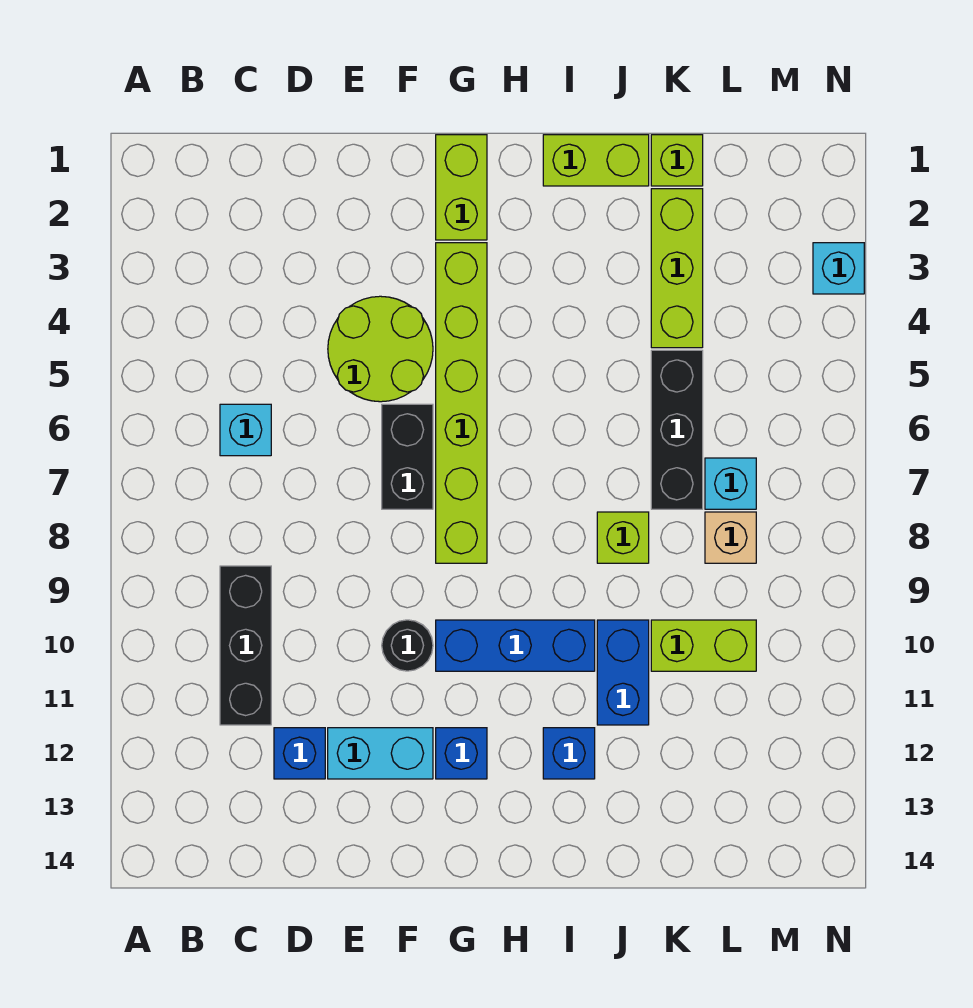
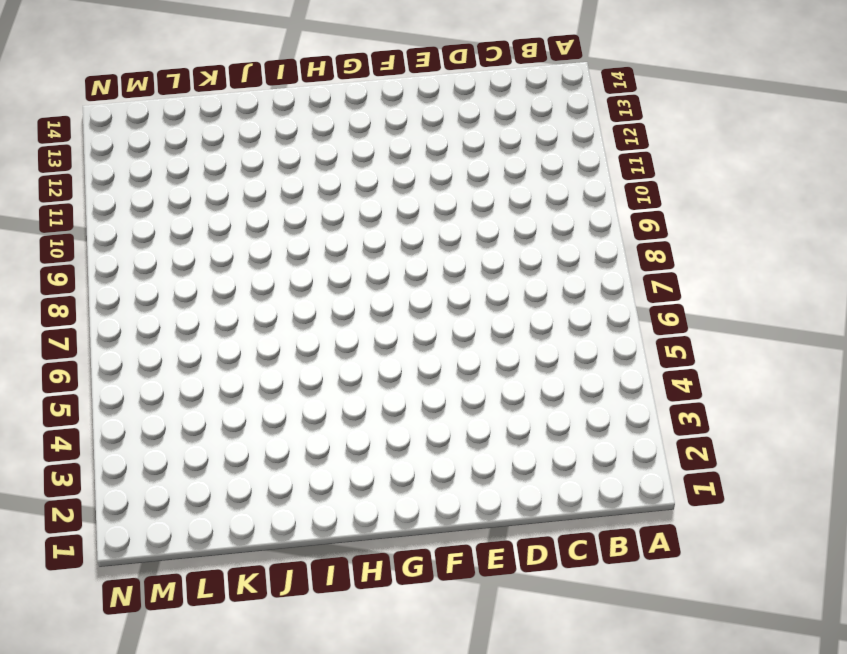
none -> cyan 1x1 brick [220,404,271,456]
none -> black 1x3 brick [220,566,271,725]
none -> blue 1x1 brick [274,728,325,779]

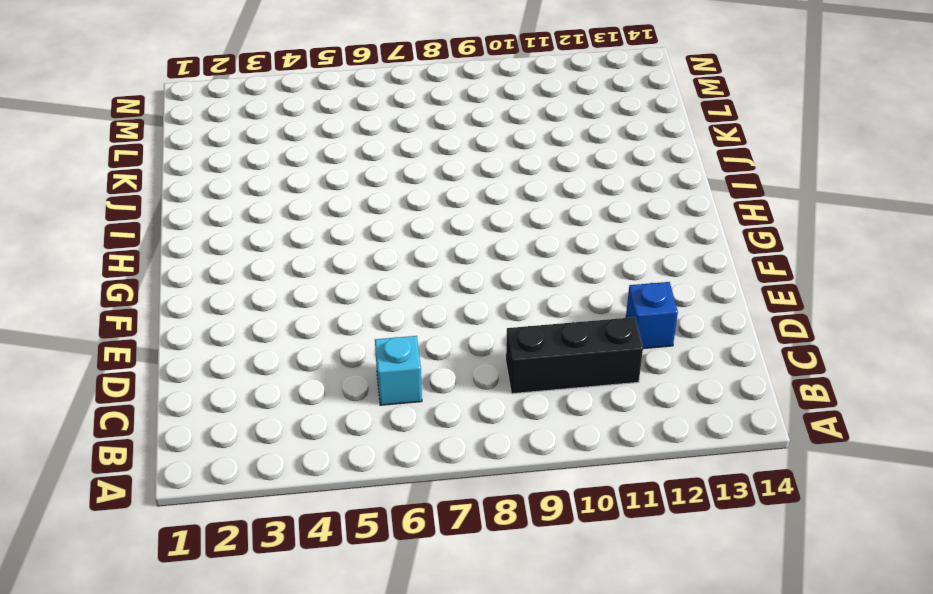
none -> lime 2x2 round brick [328,296,433,402]
none -> cyan 1x2 brick [328,728,433,779]
none -> black 1x2 brick [382,404,433,509]

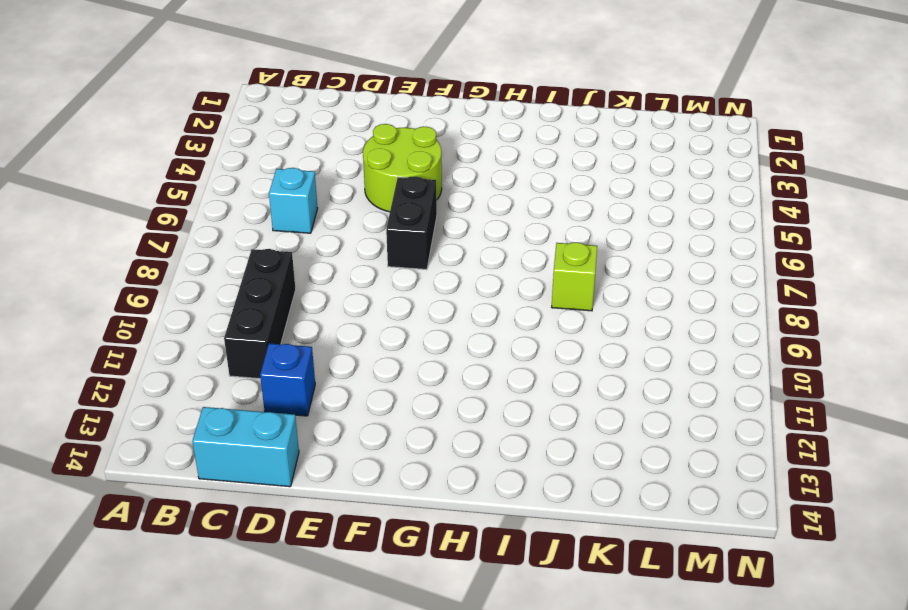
cyan 1x2 brick [192,407,299,487] -> cyan 1x2 brick moved to [328,728,433,779]
none -> black 1x1 round brick [382,620,433,671]
none -> lime 1x2 brick [436,135,487,240]
none -> lime 1x6 brick [436,243,487,563]

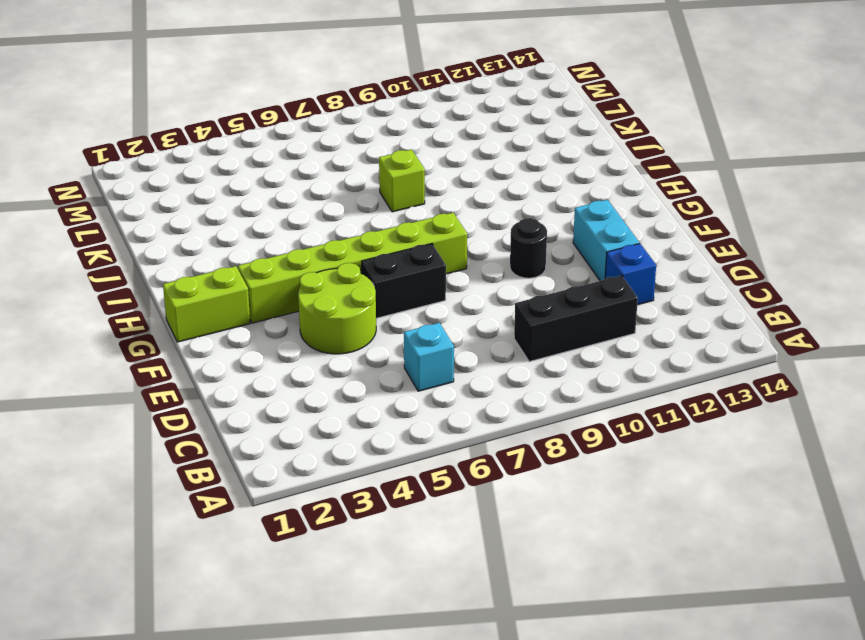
none -> blue 1x3 brick [436,620,595,671]
none -> blue 1x1 brick [436,728,487,779]
none -> lime 1x2 brick [543,135,649,186]

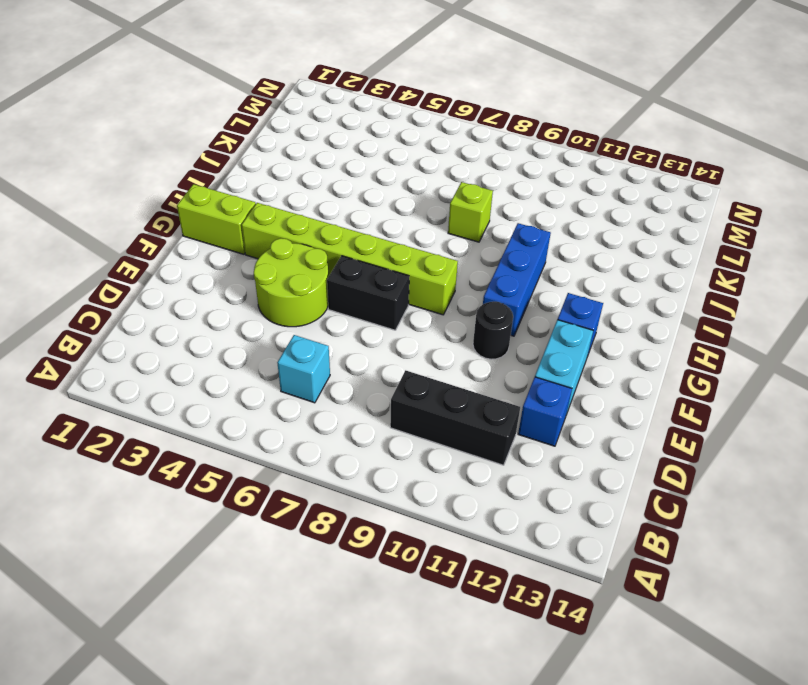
none -> lime 1x2 brick [543,135,649,186]
none -> blue 1x1 brick [543,728,595,779]
none -> blue 1x2 brick [597,620,649,725]

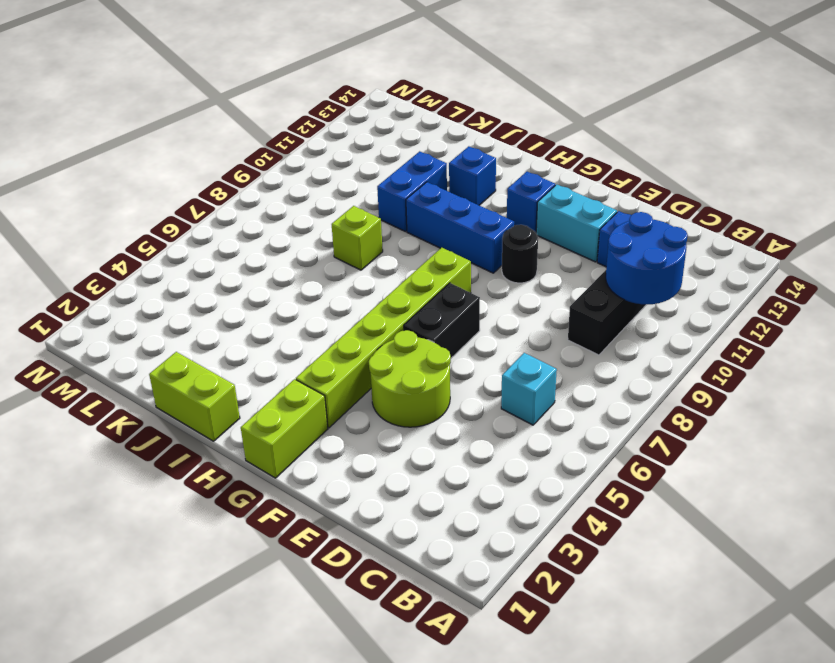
blue 2x2 round brick [606,212,688,305] -> none
none -> lime 1x1 brick [651,135,703,186]
none -> lime 1x3 brick [651,189,703,348]
none -> black 1x3 brick [651,350,703,509]

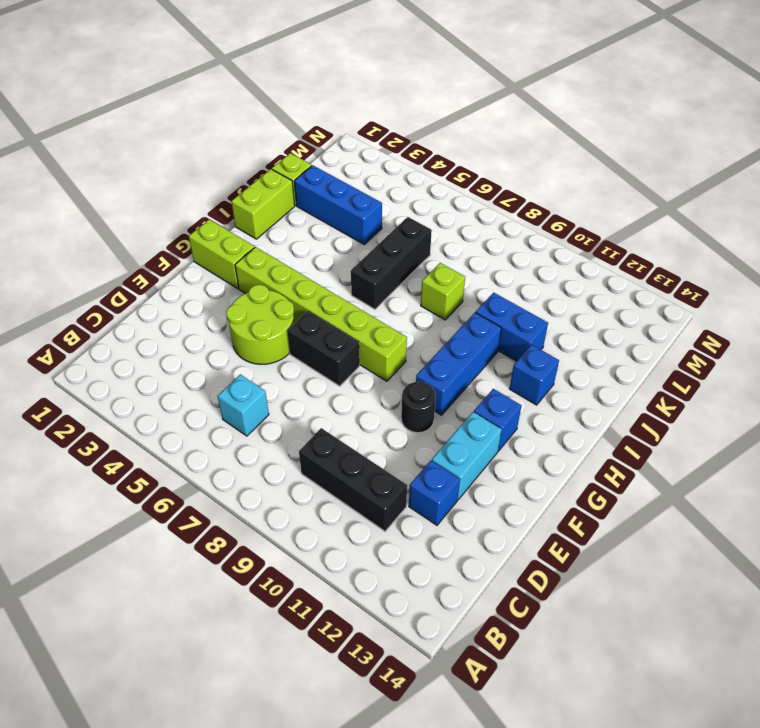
black 1x3 brick [351,217,432,309] -> black 1x3 brick turned to [651,350,703,509]
blue 1x3 brick [294,165,382,244] -> lime 1x3 brick [651,189,703,348]
none -> lime 1x2 brick [651,620,756,671]
none -> cyan 1x1 brick [705,458,756,509]
none -> tan 1x1 brick [705,512,756,563]

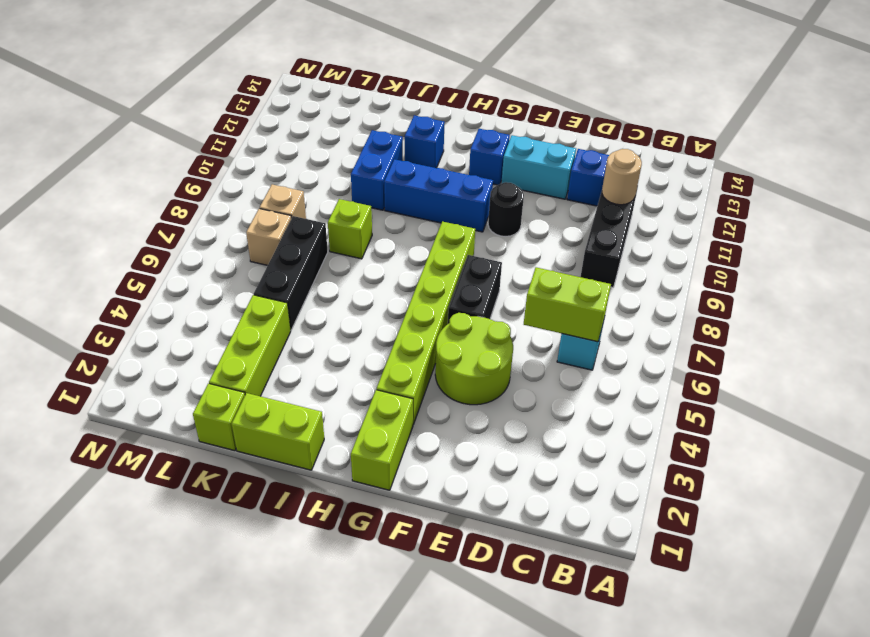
lime 1x2 brick [524,267,611,342] -> lime 1x2 brick moved to [651,620,756,671]
tan 1x1 round brick [602,149,642,205] -> none
tan 1x1 brick [246,209,292,266] -> cyan 1x1 brick [705,458,756,509]
none -> cyan 1x1 brick [813,243,864,294]

